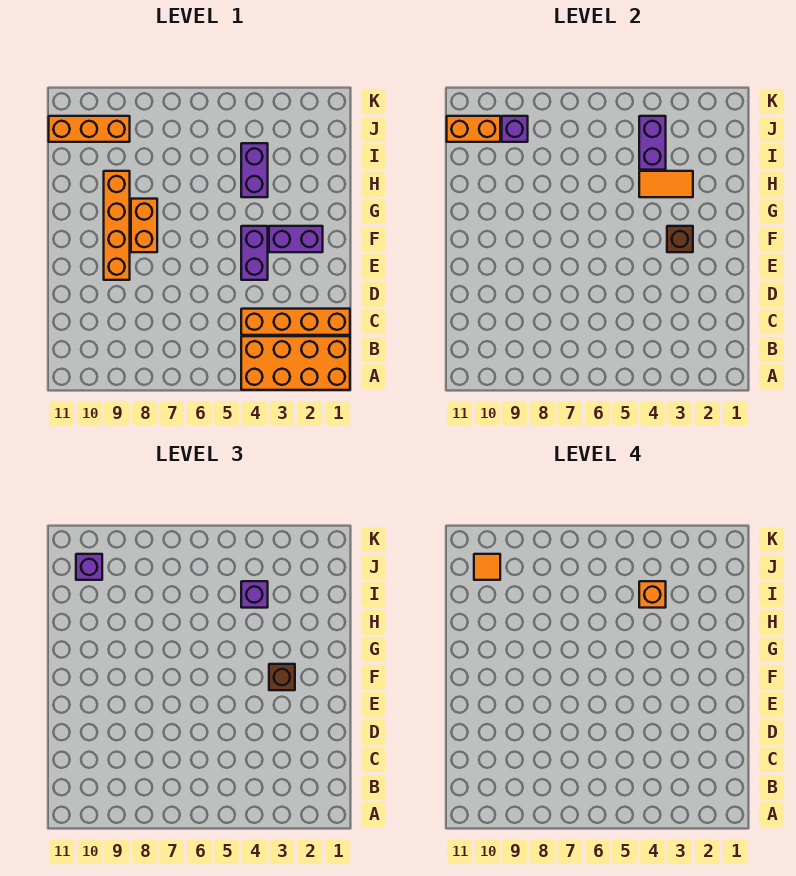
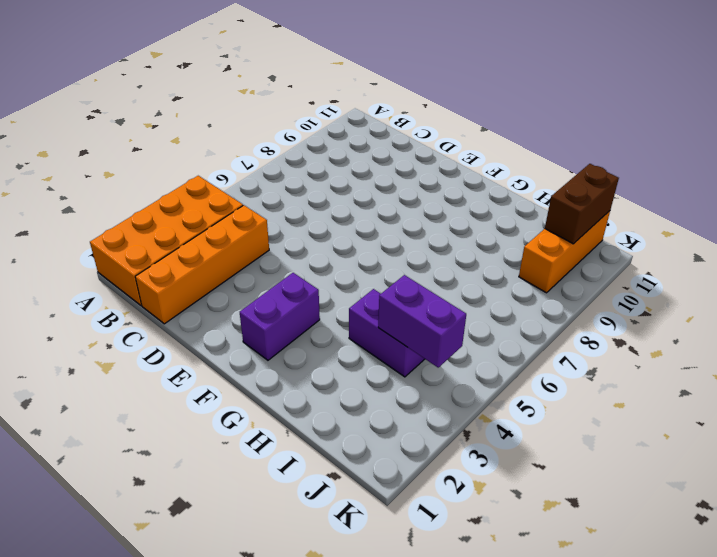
brown 1x2 brick [545,164,619,244] -> orange 1x2 brick [447,116,500,142]
none -> purple 1x2 brick [241,226,268,280]
none -> orange 1x4 brick [104,171,130,280]
none -> orange 1x2 brick [131,199,157,252]

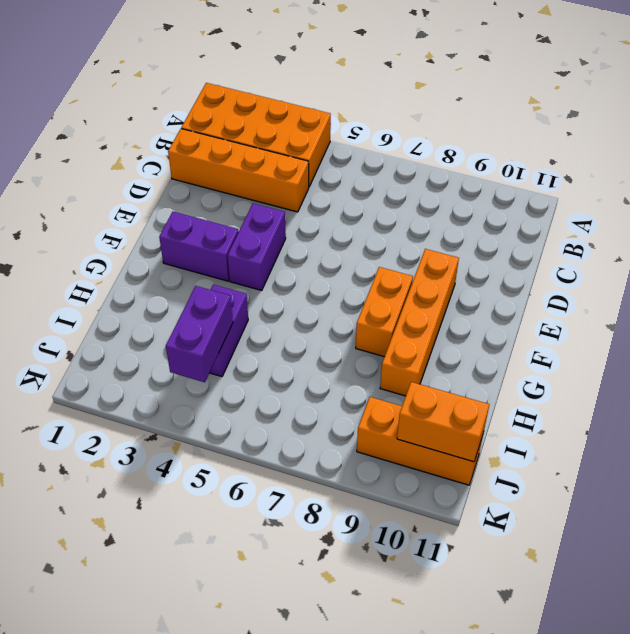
none -> brown 1x1 brick [667,226,693,252]
none -> orange 1x2 tile [639,171,693,197]
none -> purple 1x1 brick [502,116,528,142]

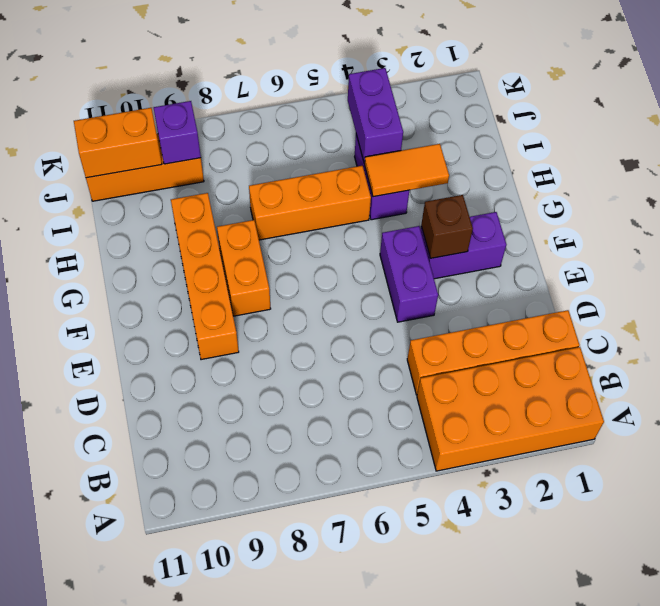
orange 1x3 brick [249,166,371,240] -> none
none -> brown 1x1 brick [269,664,295,690]
none -> purple 1x1 brick [241,581,268,608]
none -> purple 1x1 brick [76,554,102,580]

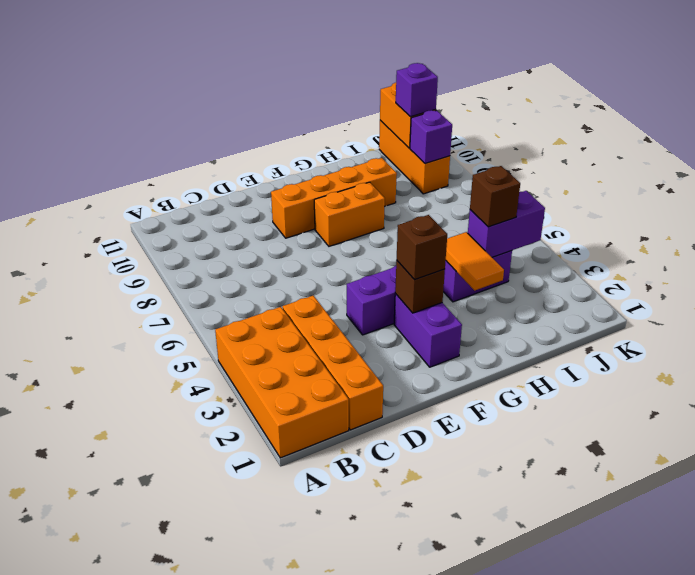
brown 1x1 brick [470,166,520,227] -> purple 1x1 brick [241,581,268,608]
none -> orange 1x1 brick [639,581,666,608]
none -> orange 1x1 tile [474,554,500,580]

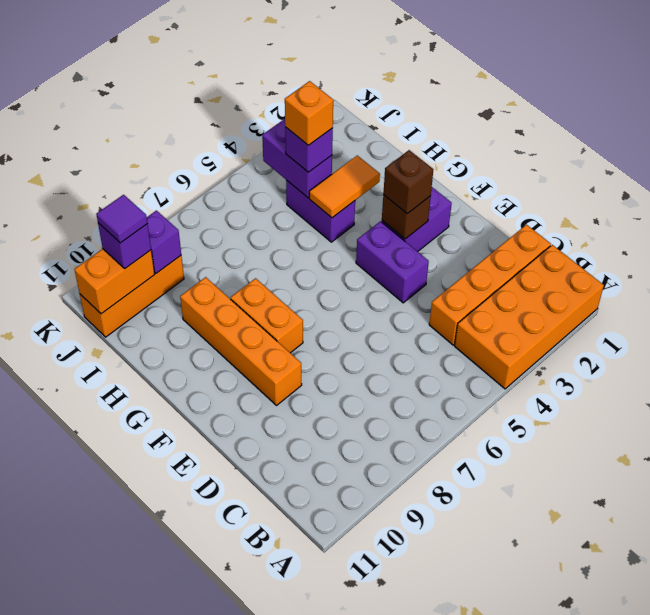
purple 1x1 tile [96,195,147,243] -> orange 1x1 tile [474,554,500,580]

